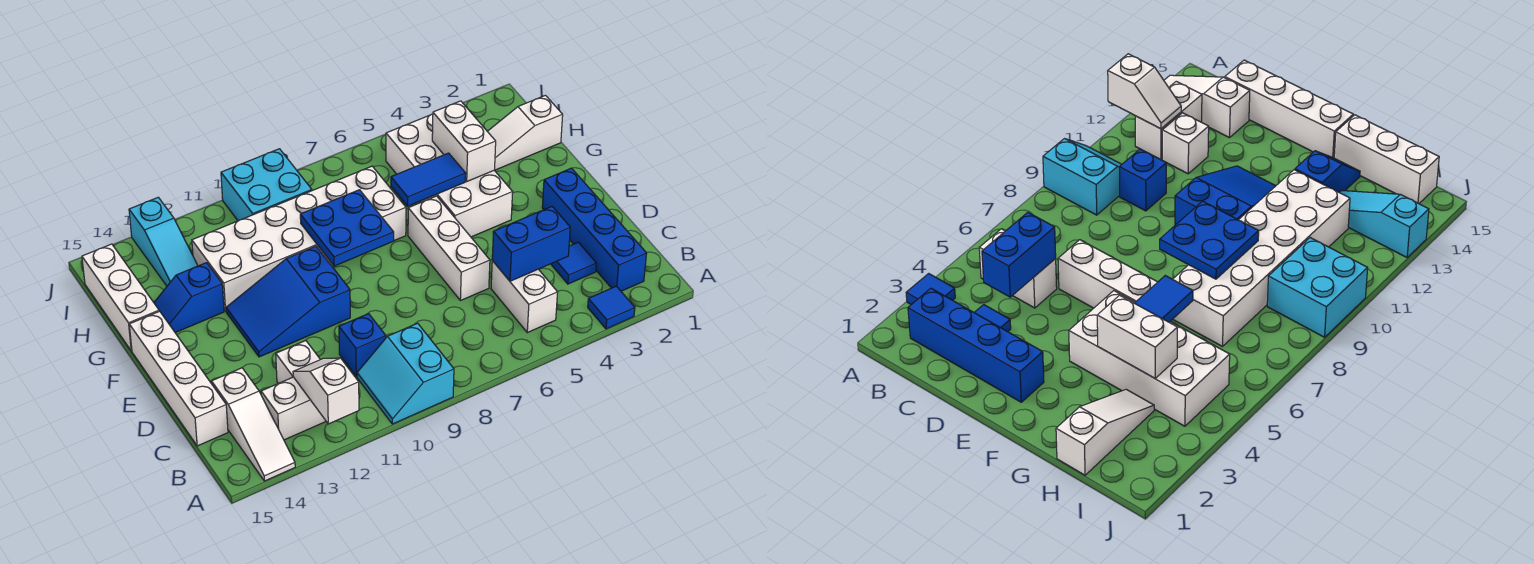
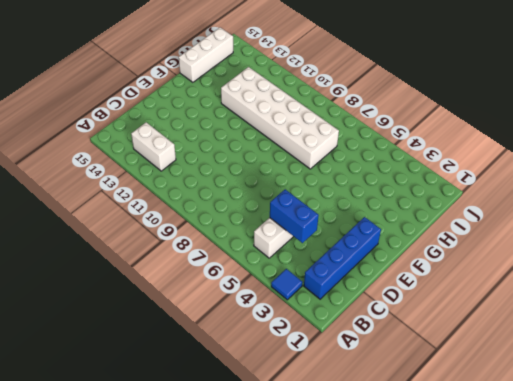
none -> cyan 2x2 slope [357,323,454,424]
none -> white 1x3 slope [212,368,295,481]
none -> blue 1x1 tile [551,242,596,284]

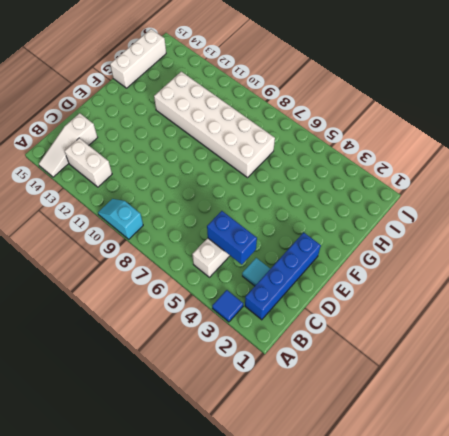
cyan 1x2 slope [98,199,143,239] -> cyan 2x2 slope [357,323,454,424]
cyan 1x1 tile [242,258,270,286] -> blue 1x1 tile [551,242,596,284]
none -> blue 1x1 brick [339,314,386,376]
none -> white 1x1 brick [276,340,320,383]
none -> white 1x4 brick [129,311,228,446]

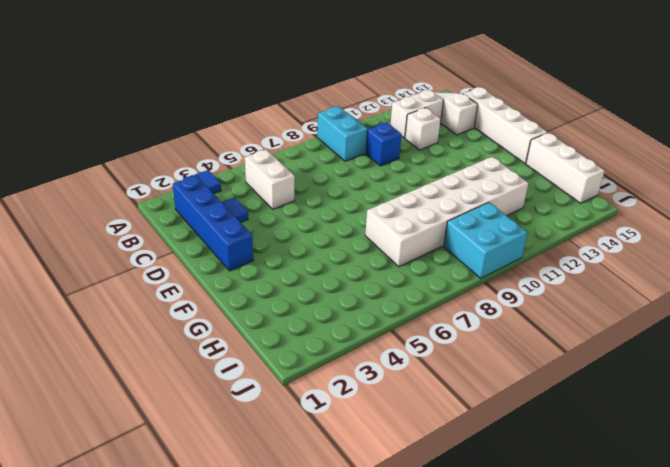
none -> white 1x3 brick [408,196,490,301]
none -> blue 2x3 slope [226,246,350,357]
none -> white 2x4 brick [386,114,513,237]

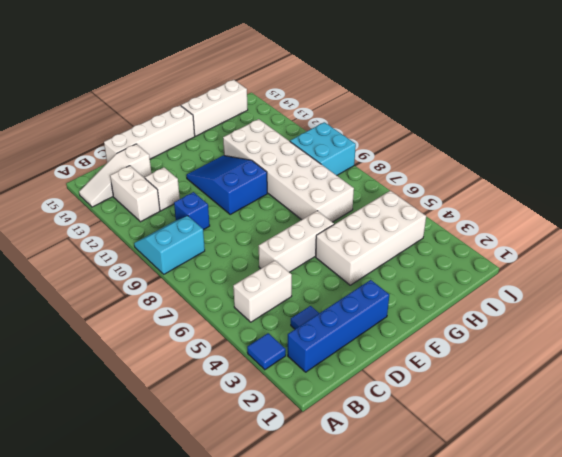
none -> blue 1x2 slope [154,263,224,333]
none -> white 1x3 slope [487,95,563,170]
none -> cyan 1x3 slope [129,197,198,286]

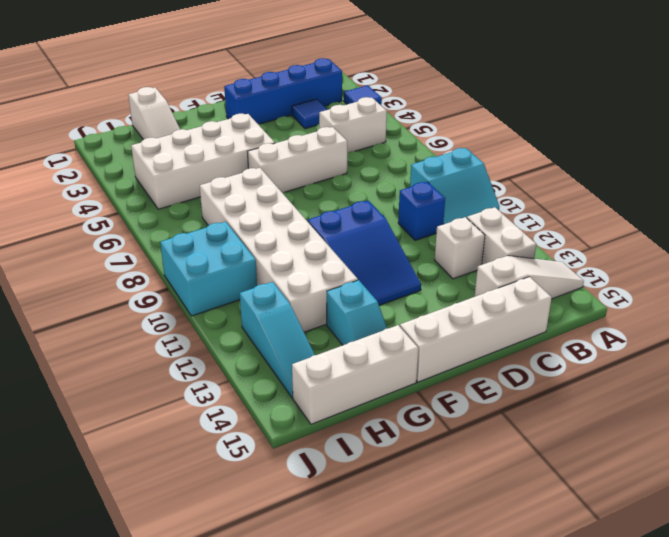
cyan 1x2 slope [327,280,387,345] -> blue 1x2 slope [154,263,224,333]
cyan 1x3 slope [240,282,315,398] -> cyan 1x3 slope turned to [129,197,198,286]
none -> white 1x2 slope [293,358,359,424]
none -> blue 1x2 brick [492,207,570,281]
none -> blue 2x2 plate [300,190,394,266]

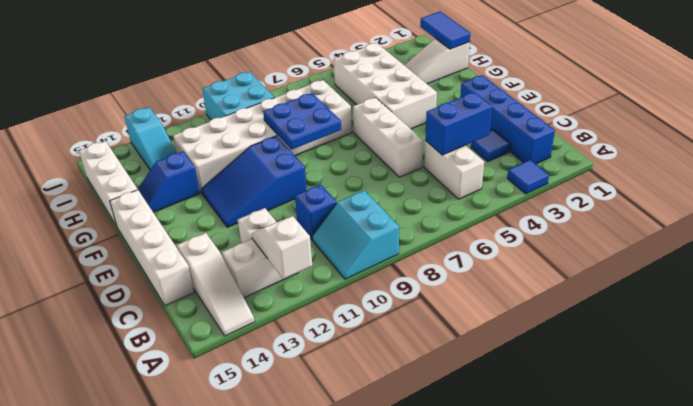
blue 1x2 tile [420,12,470,49] -> blue 1x2 tile turned to [391,153,466,206]
none -> white 1x2 brick [432,101,496,181]

